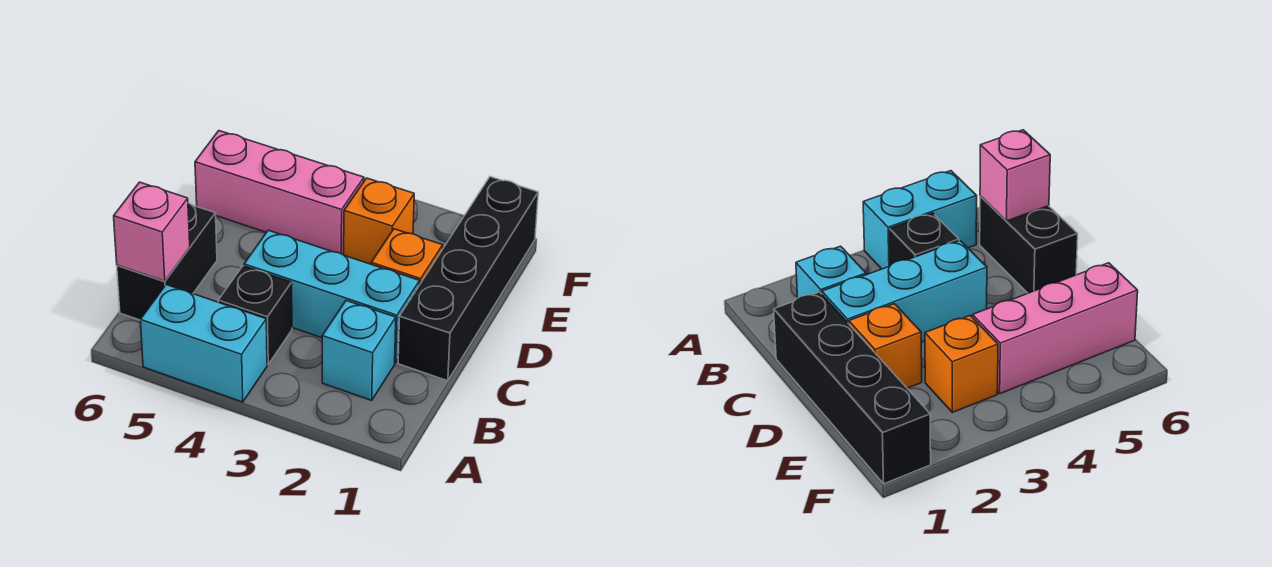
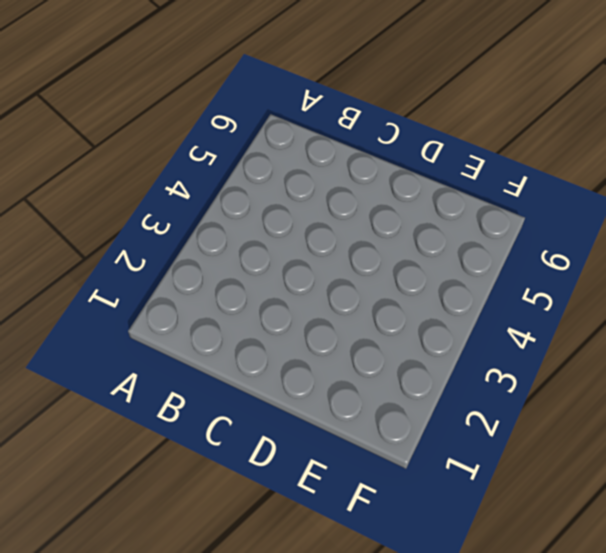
none -> cyan 1x2 brick [140,285,267,402]
none -> cyan 1x1 brick [322,301,396,400]

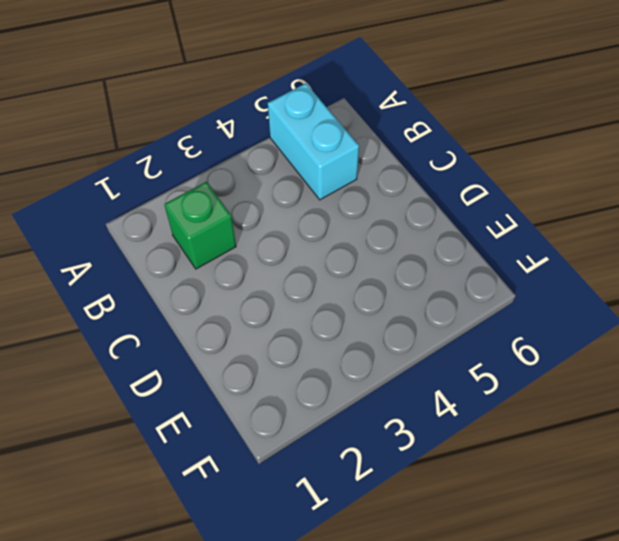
cyan 1x2 brick [268,83,359,200] -> cyan 1x2 brick turned to [140,285,267,402]
green 1x1 brick [164,182,236,269] -> cyan 1x1 brick [322,301,396,400]
none -> black 1x1 brick [218,266,292,364]
none -> black 1x2 brick [117,203,217,320]

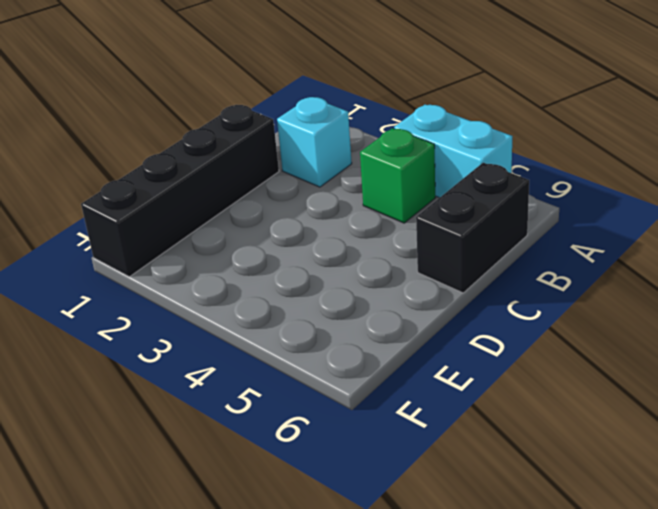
green 1x1 brick [360,128,435,223] -> black 1x1 brick [218,266,292,364]
none -> cyan 1x3 brick [244,230,420,363]
none -> orange 1x1 brick [371,229,443,285]

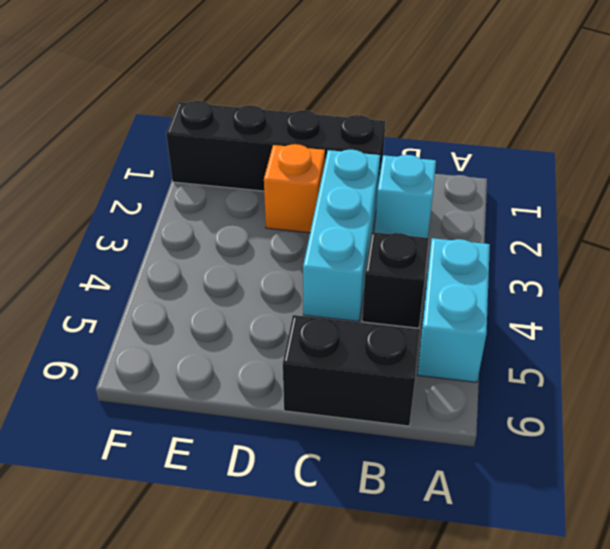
none -> orange 1x1 brick [344,178,414,264]
none -> pink 1x3 brick [195,131,364,254]

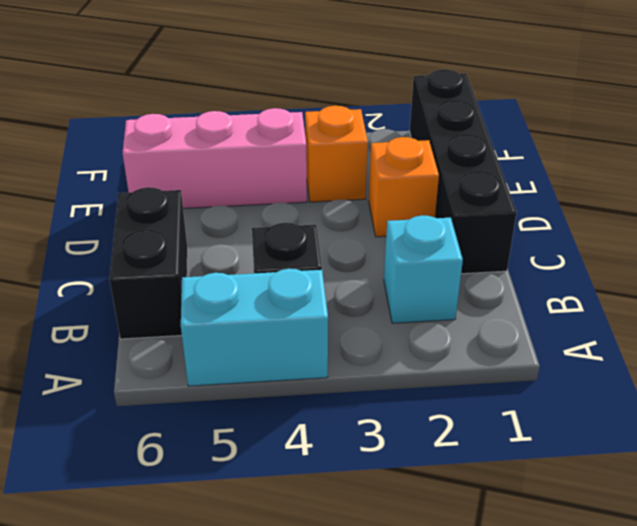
none -> cyan 1x3 brick [244,230,420,363]
none -> pink 1x1 brick [114,182,190,281]

